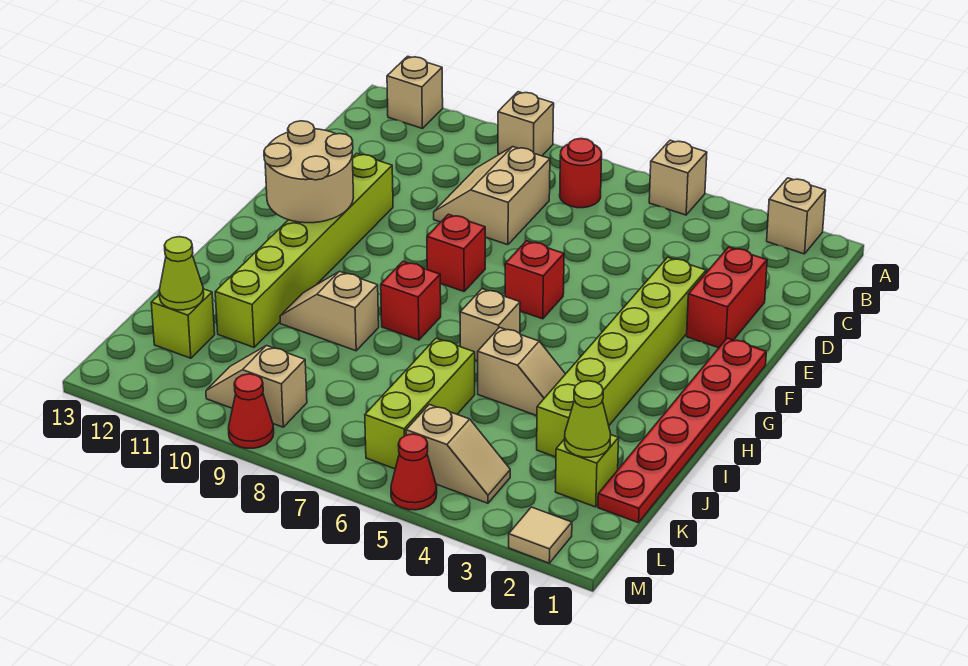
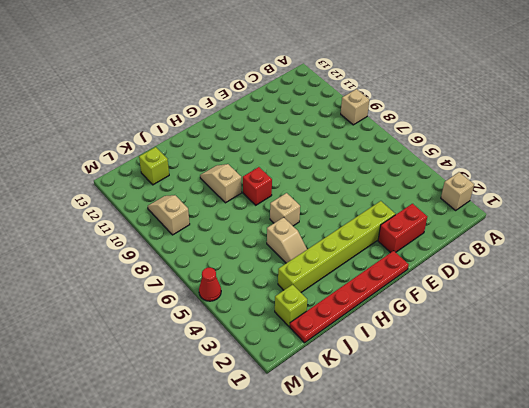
none -> tan 1x1 brick [649,140,707,215]
none -> tan 1x1 brick [387,56,443,128]
none -> red 1x1 round brick [560,139,602,208]

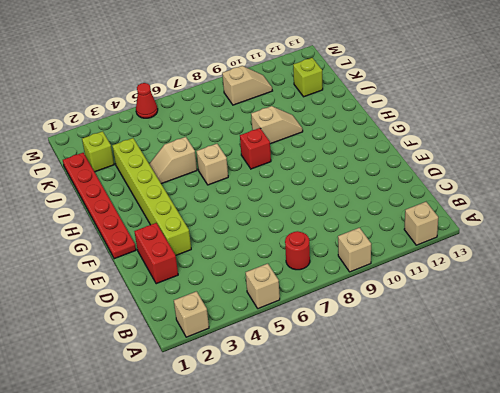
none -> tan 2x2 slope [434,147,550,245]
none -> lime 1x6 brick [215,153,393,347]
none -> red 1x1 brick [505,241,564,319]

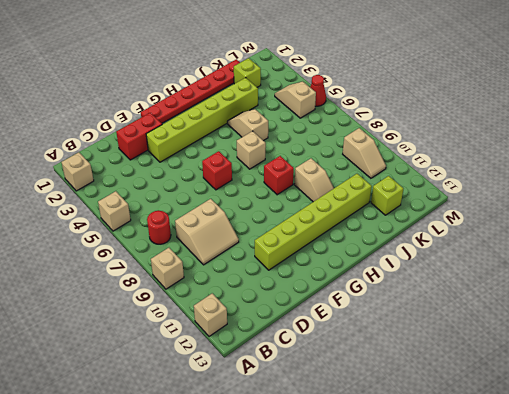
none -> red 1x1 brick [427,214,485,291]
none -> lime 1x3 brick [365,338,475,469]
none -> tan 1x1 tile [509,507,572,563]

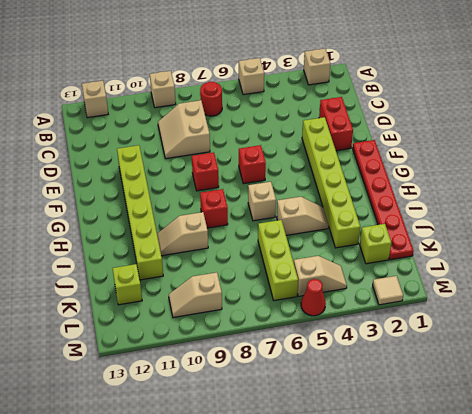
none -> red 1x1 cone [228,374,274,448]
none -> tan 2x2 round brick [264,121,354,223]
none -> lime 1x1 cone [565,381,611,457]

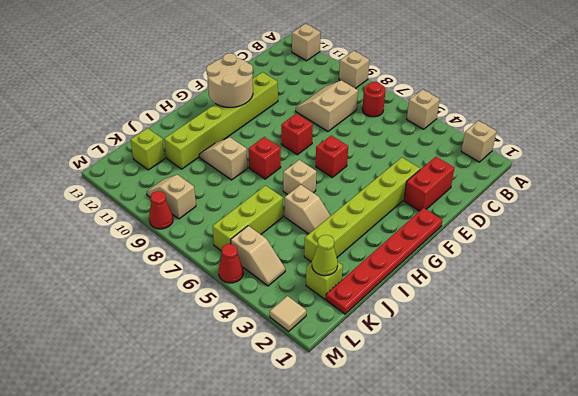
none -> lime 1x1 cone [159,237,204,310]

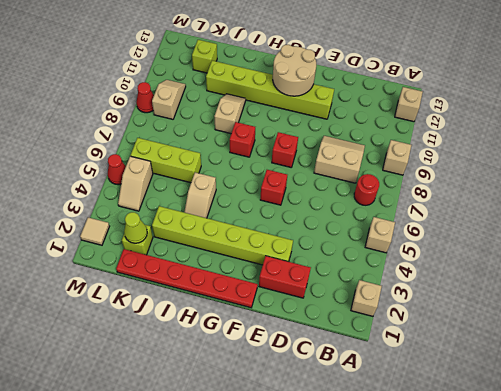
none -> tan 1x1 brick [460,289,520,361]
none -> lime 1x1 cone [159,237,204,310]

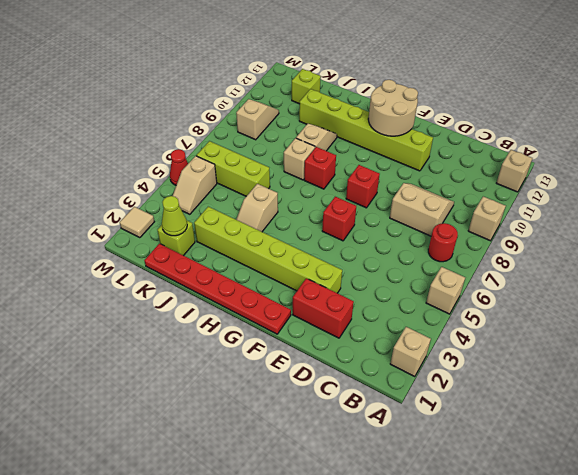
tan 1x1 brick [284,138,315,180] -> tan 1x1 brick moved to [460,289,520,361]
none -> red 1x1 cone [228,374,274,448]
none -> lime 1x1 cone [159,237,204,310]

